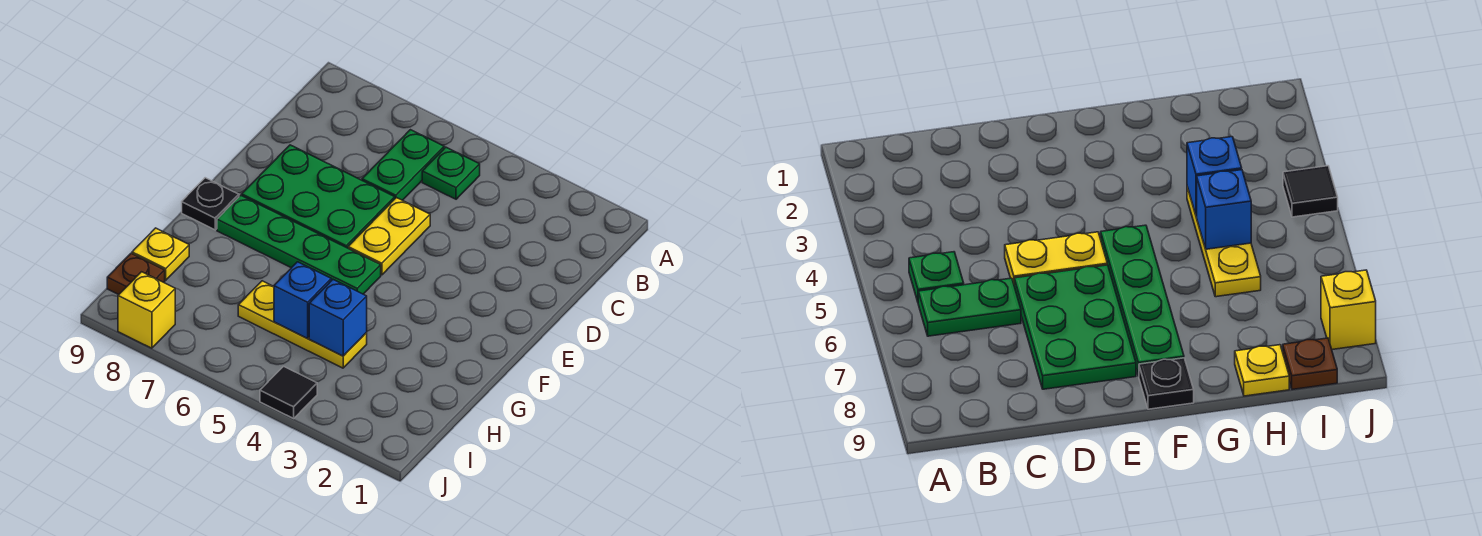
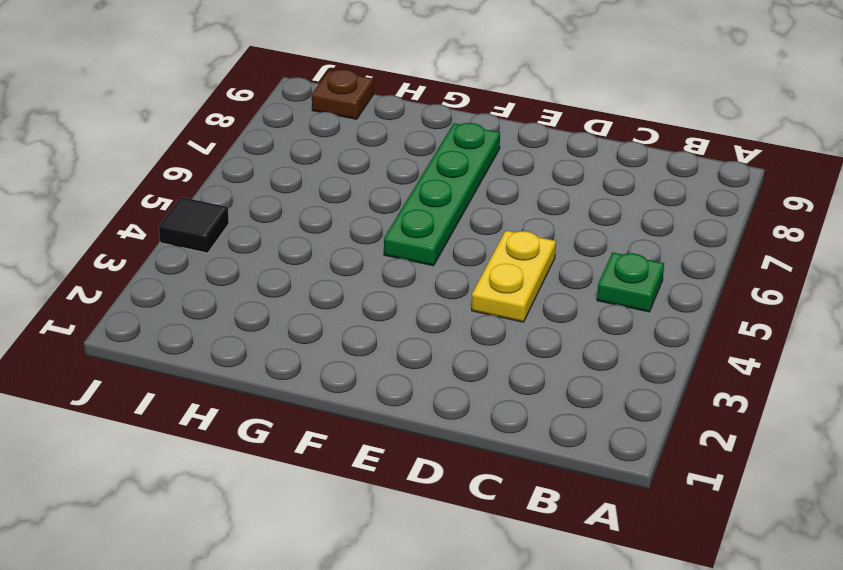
yellow 1x2 plate [472,230,556,322] -> yellow 1x2 plate turned to [348,198,430,275]
none -> green 1x2 plate [362,130,444,200]
none -> green 2x3 plate [242,145,395,248]
none -> black 1x1 plate [182,178,239,230]

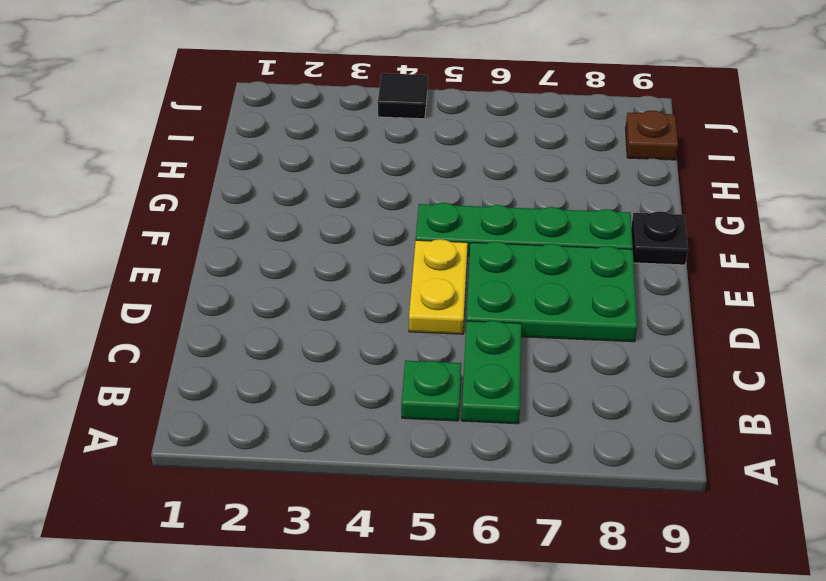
none -> yellow 1x3 plate [238,281,367,368]
none -> yellow 1x1 plate [132,228,189,280]
none -> yellow 1x1 brick [118,272,175,348]

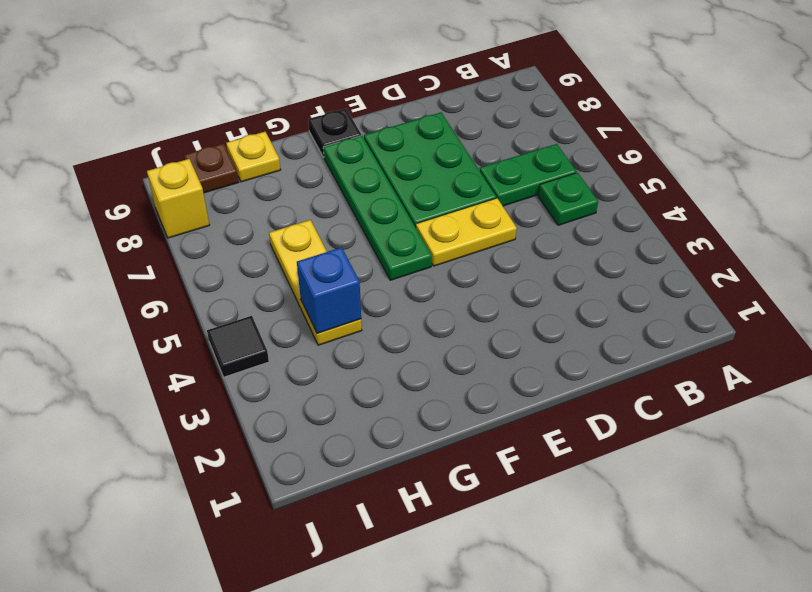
none -> blue 1x1 brick [274,262,331,338]

